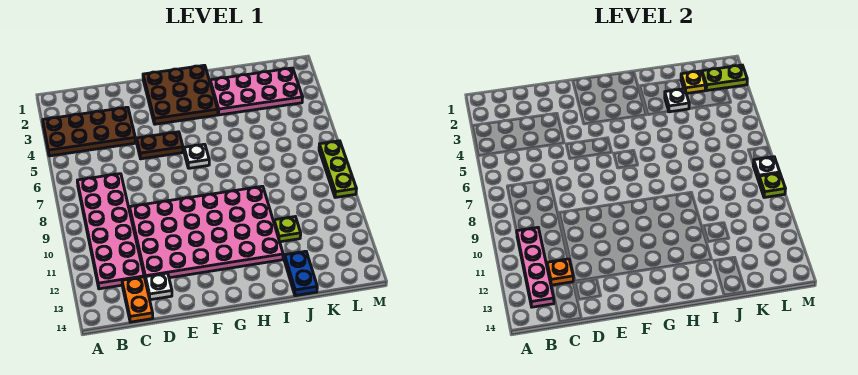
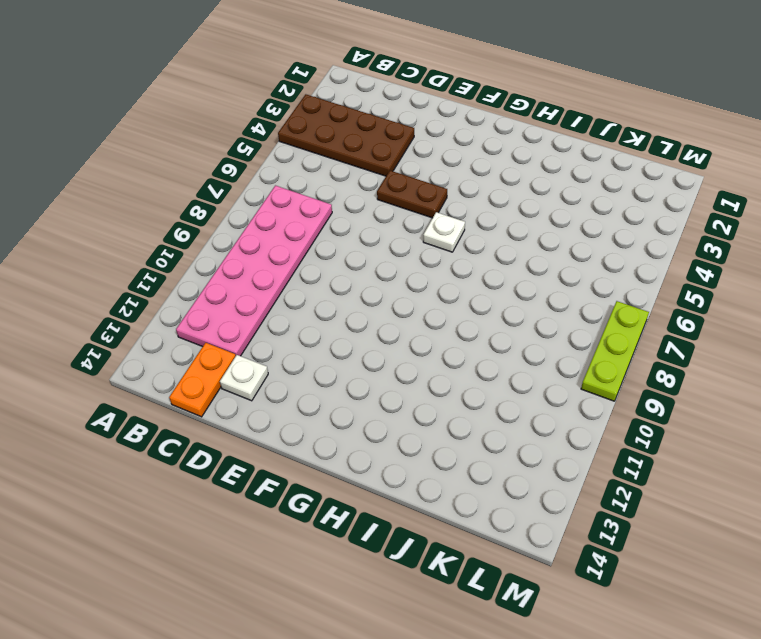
none -> pink 4x6 plate [130,186,283,281]
none -> brown 3x3 plate [143,65,218,124]
none -> pink 2x4 plate [210,68,303,115]

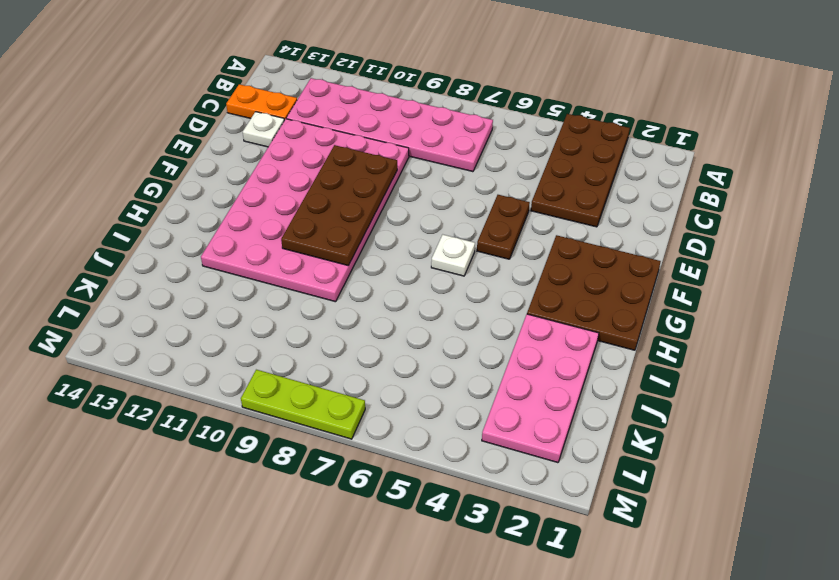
brown 2x4 plate [281,145,397,265] -> none
none -> lime 1x1 plate [274,217,301,242]
none -> blue 1x2 plate [284,251,317,296]
none -> pink 1x4 plate [517,227,554,307]

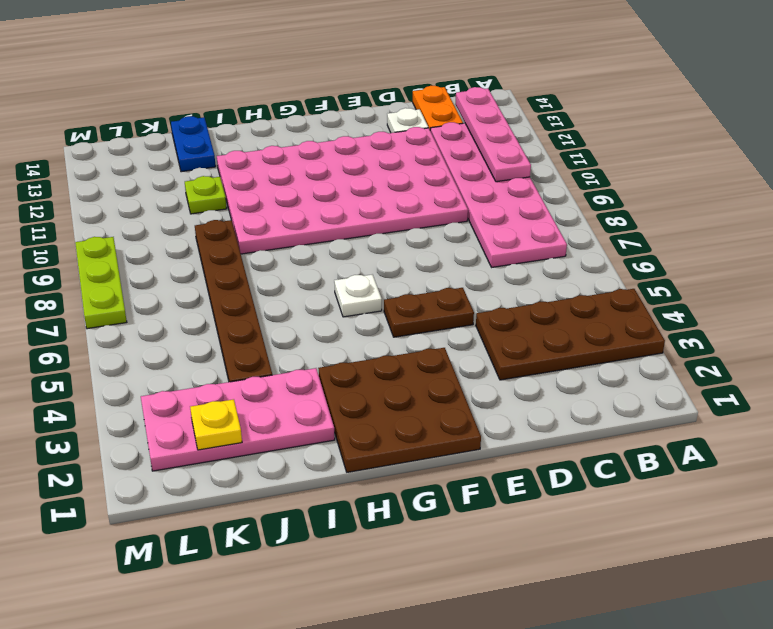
brown 1x6 plate [195,220,272,382] -> none
none -> orange 1x1 plate [547,259,573,285]
none -> white 1x1 plate [665,89,689,112]
none -> lime 1x2 plate [702,65,747,90]

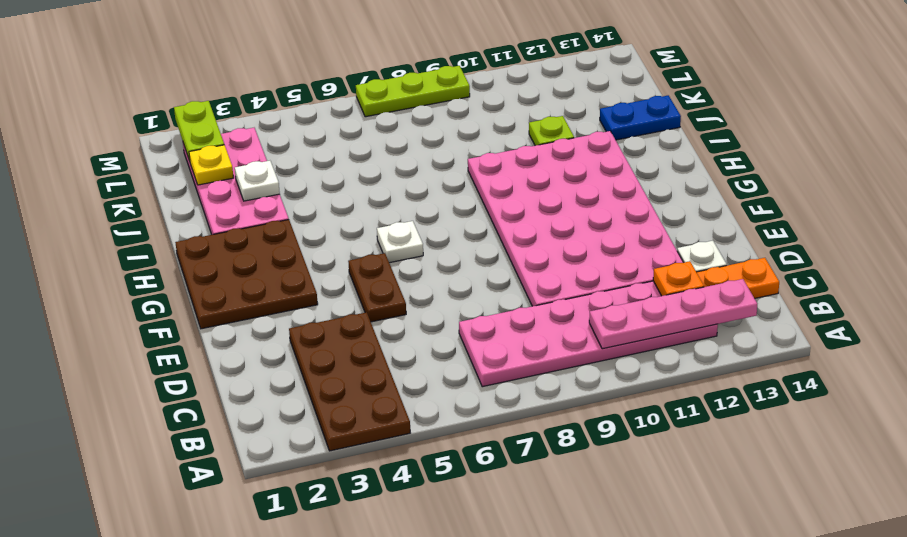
none -> white 1x1 plate [753,157,780,181]
none -> lime 1x1 plate [759,173,785,198]

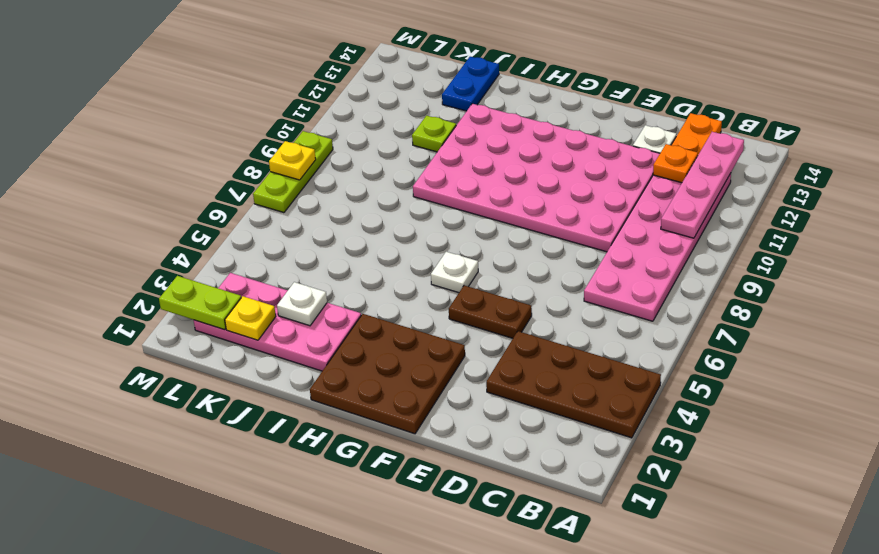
yellow 1x1 plate [269,141,316,180] -> white 1x1 plate [753,157,780,181]
none -> lime 1x1 plate [759,173,785,198]

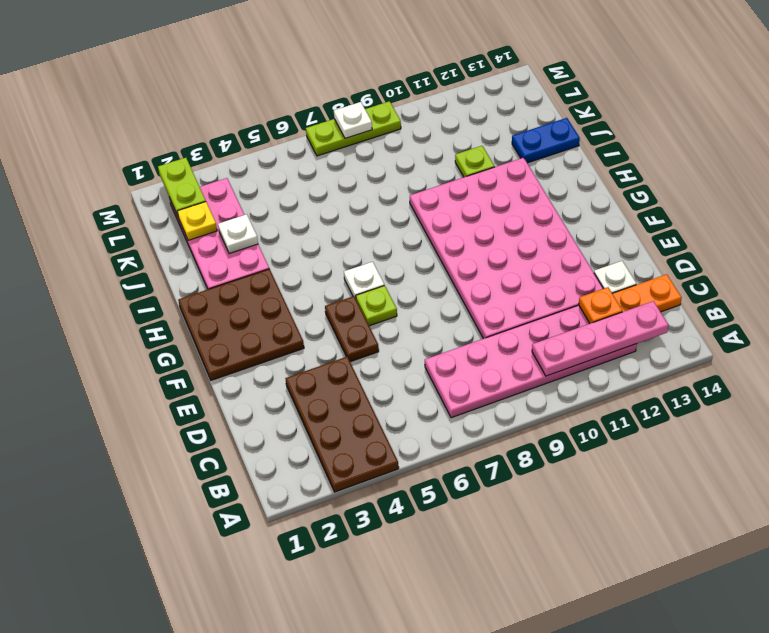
lime 1x1 plate [356,285,397,326] -> lime 1x1 plate moved to [759,173,785,198]

